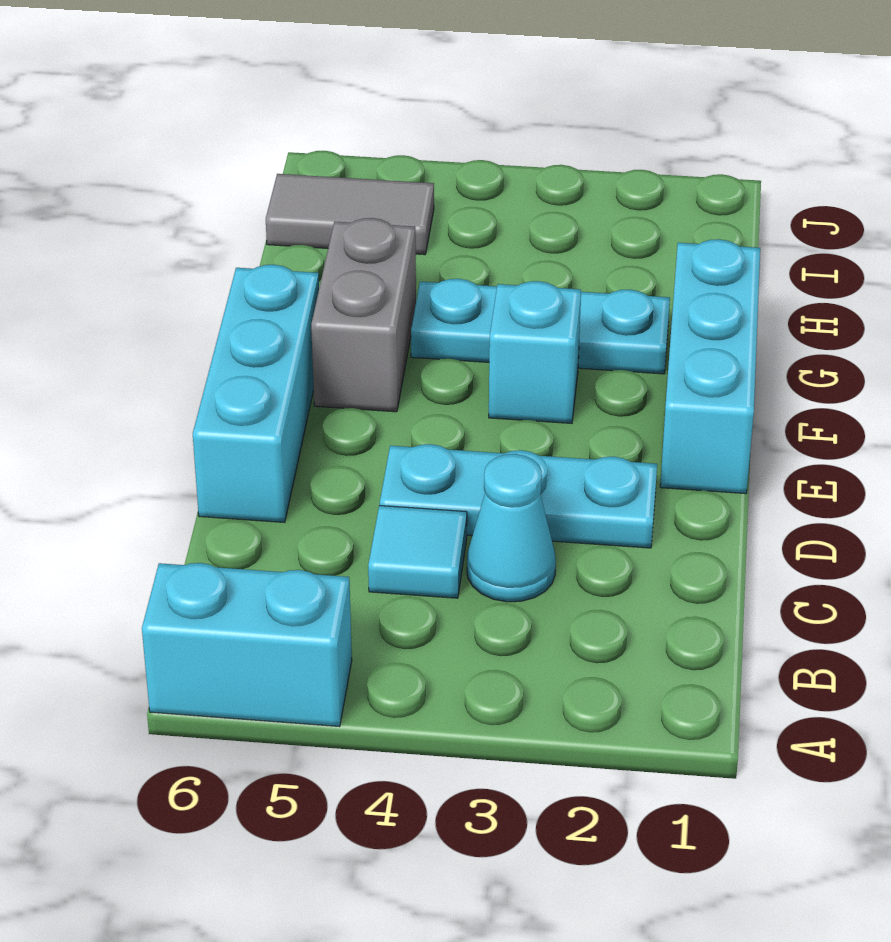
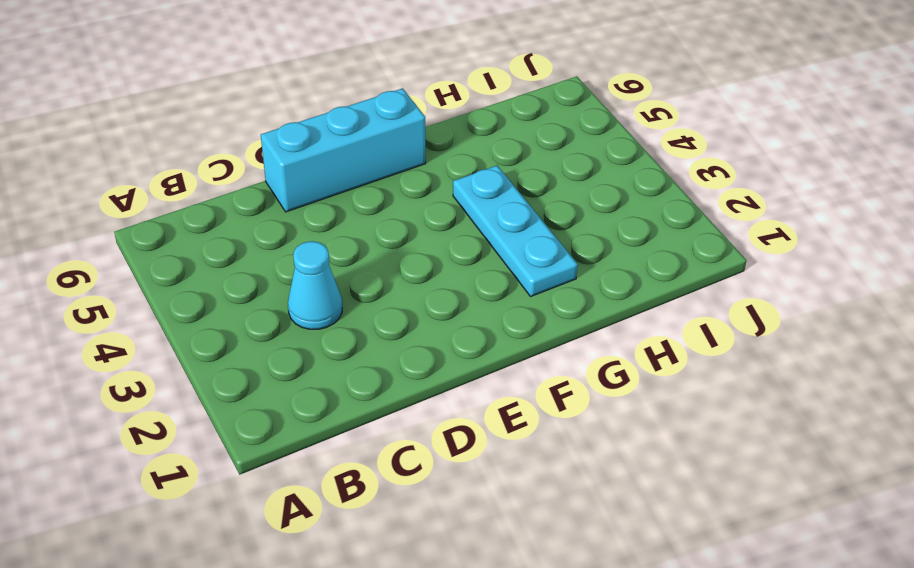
none -> cyan 1x2 brick [142,563,352,727]
none -> cyan 1x1 tile [368,505,467,598]

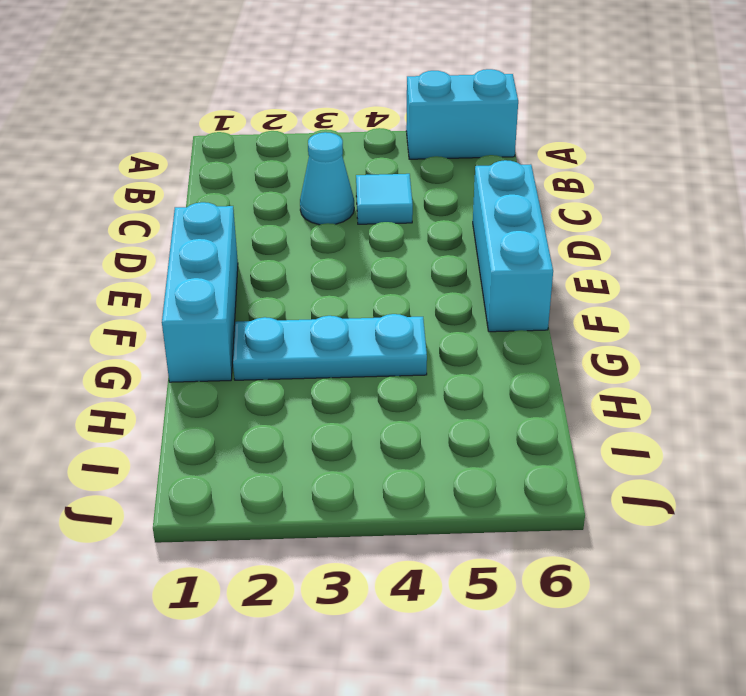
none -> cyan 1x3 plate [380,444,657,548]
none -> cyan 1x1 brick [489,281,581,423]

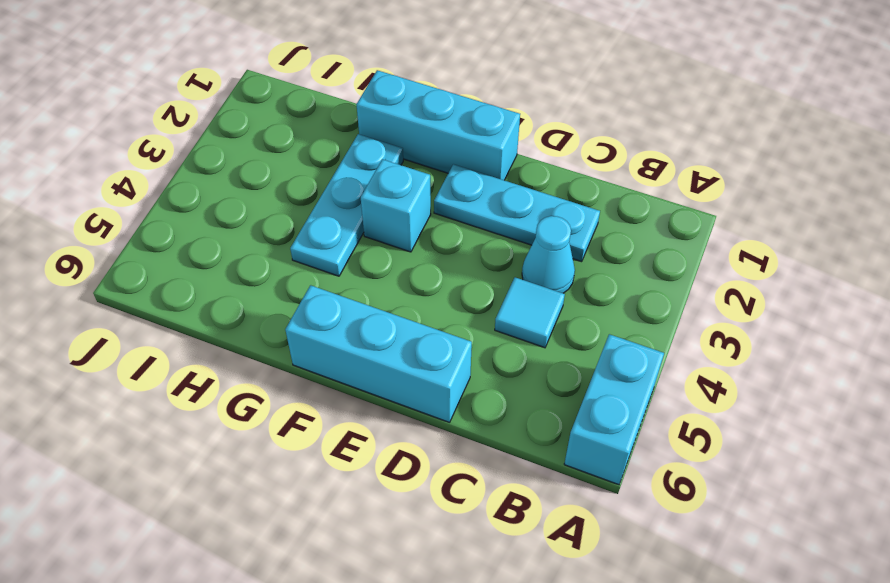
cyan 1x3 plate [434,164,600,262] -> cyan 1x3 plate turned to [380,444,657,548]
none -> grey 1x2 brick [311,218,416,412]
none -> grey 1x2 tile [266,174,434,255]

